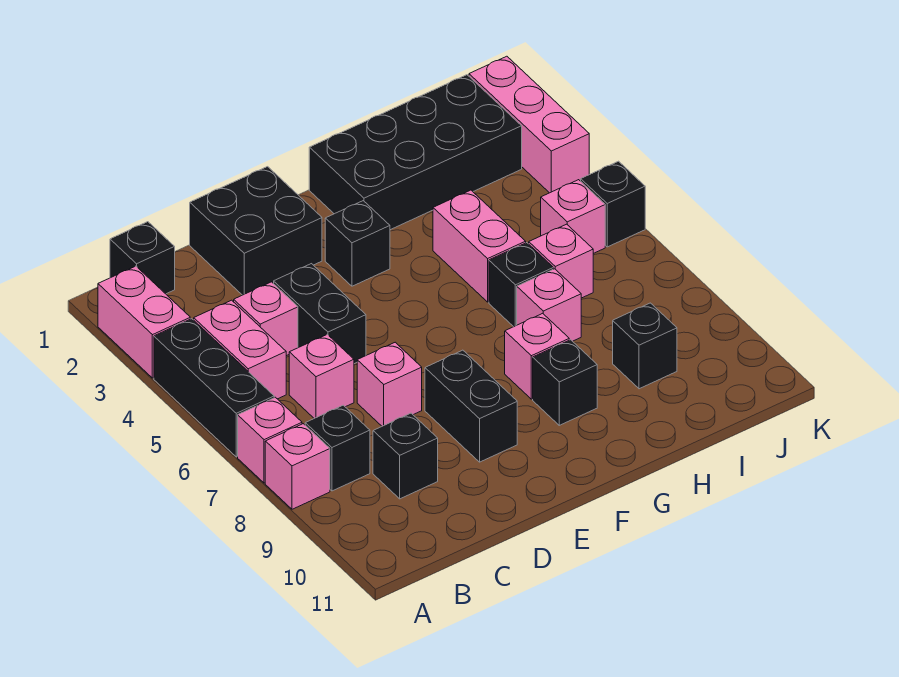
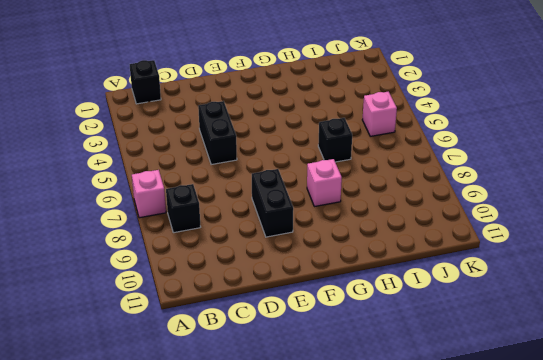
none -> pink 1x2 brick [98,266,190,378]
none -> black 1x3 brick [154,319,274,457]
none -> pink 1x1 brick [265,424,330,509]

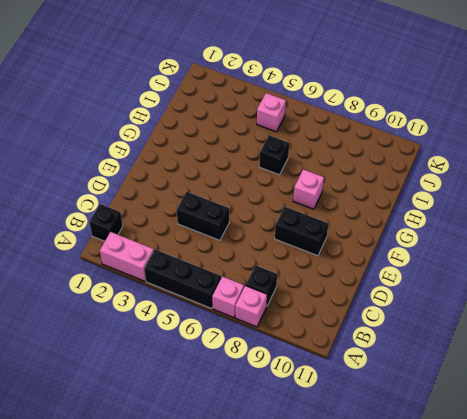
none -> pink 1x2 brick [194,300,286,399]
none -> pink 1x1 brick [234,282,298,356]
none -> pink 1x1 brick [289,334,354,418]

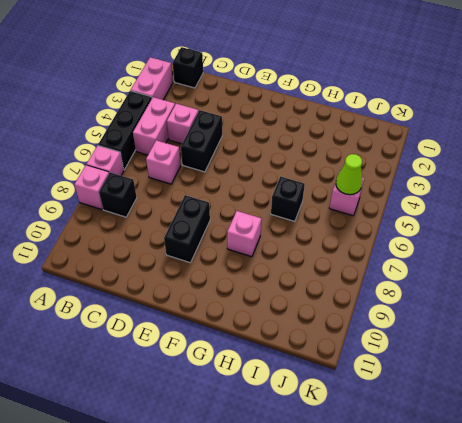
lime 1x1 cone [336,154,363,195] -> none
none -> black 1x1 brick [373,413,438,499]
none -> black 2x2 brick [190,167,322,295]
none -> pink 1x1 brick [357,342,422,426]

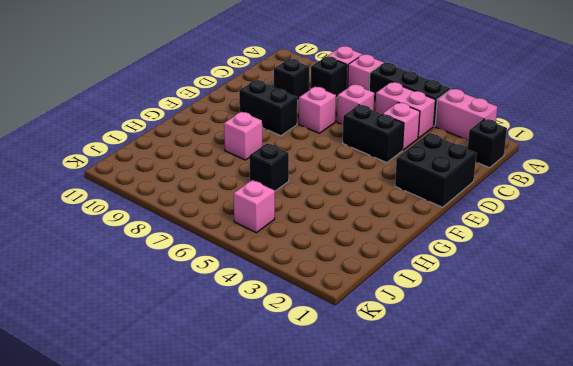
none -> black 1x1 brick [325,201,390,286]
none -> black 2x4 brick [309,75,522,230]
none -> black 1x1 brick [533,340,597,425]

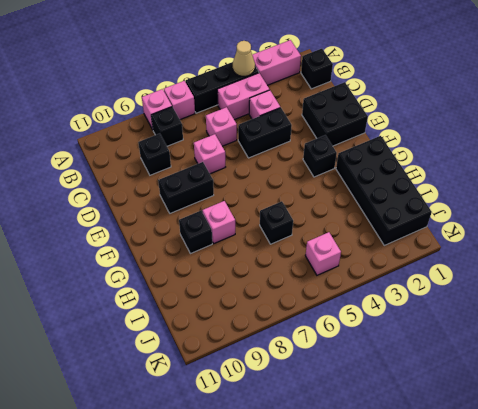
tan 1x1 cone [233,41,255,76] -> none
none -> pink 1x2 brick [433,190,526,302]
none -> pink 1x1 brick [517,269,581,341]
none -> pink 1x1 brick [529,224,593,298]

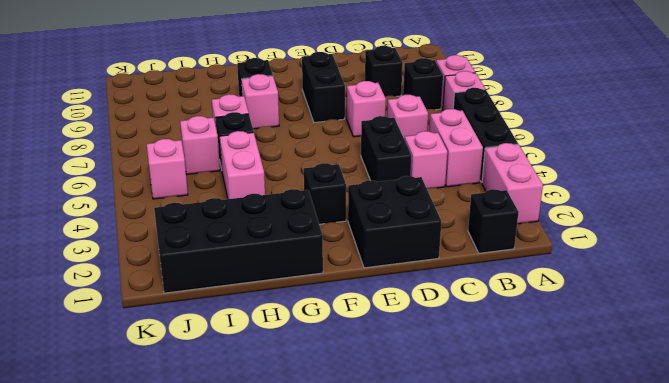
none -> black 1x1 brick [613,303,677,389]
none -> pink 1x3 brick [469,56,589,193]
none -> black 1x1 brick [581,161,645,247]

